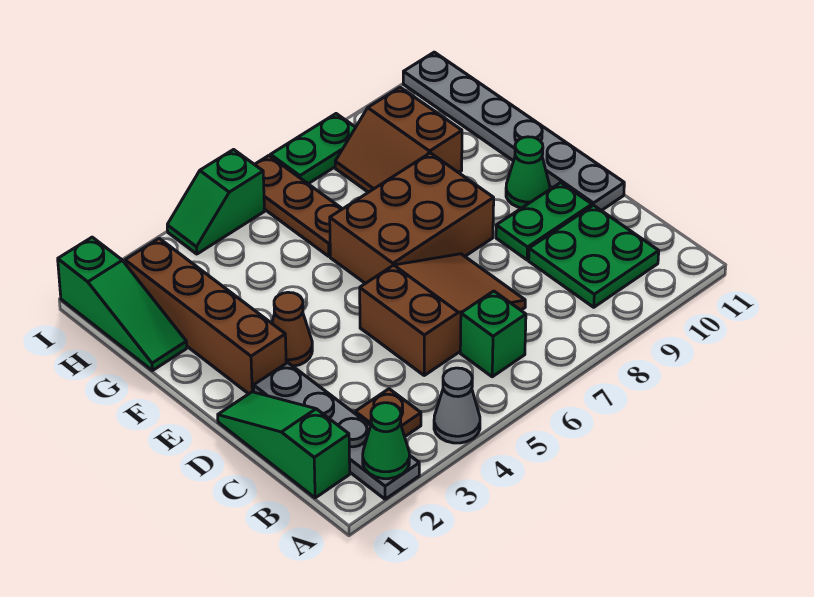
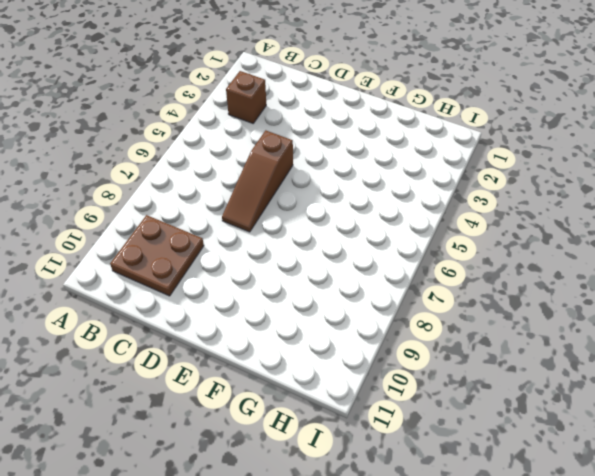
brown 1x1 brick [226,71,266,123] -> brown 1x1 plate [355,389,421,437]
brown 2x2 plate [110,215,204,296] -> green 2x2 plate [529,205,659,307]
brown 1x3 slope [222,130,293,232] -> brown 2x3 slope [360,254,525,375]
none -> grey 1x4 plate [254,363,419,499]
none -> grey 1x1 cone [434,368,480,443]
none -> green 1x3 slope [218,392,350,498]

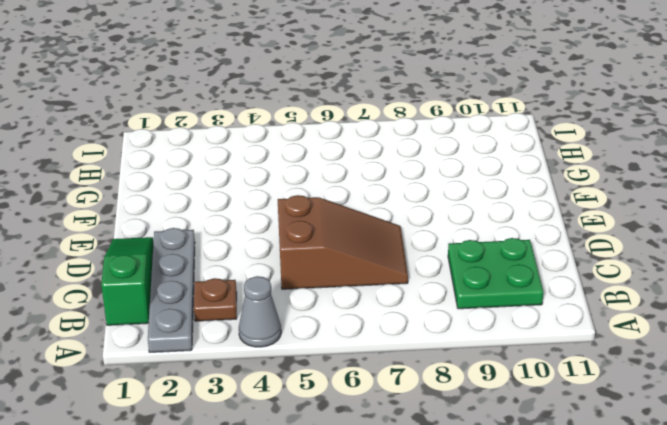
none -> green 1x1 brick [460,291,526,377]
none -> green 1x2 plate [496,183,592,260]
none -> grey 1x6 plate [403,52,624,211]

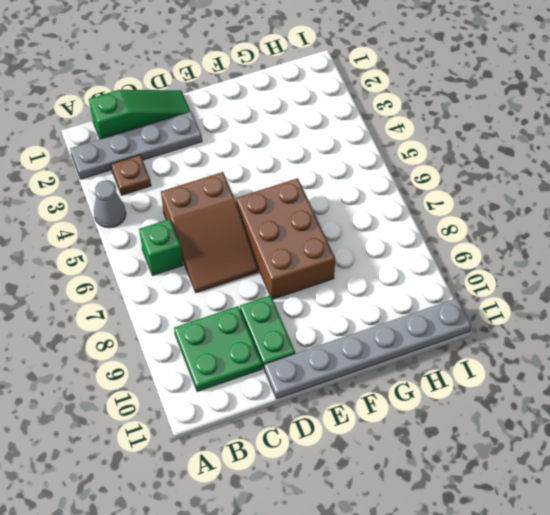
none -> brown 1x4 brick [125,238,286,394]
none -> brown 1x1 cone [272,292,312,366]
none -> green 1x1 cone [506,137,550,208]

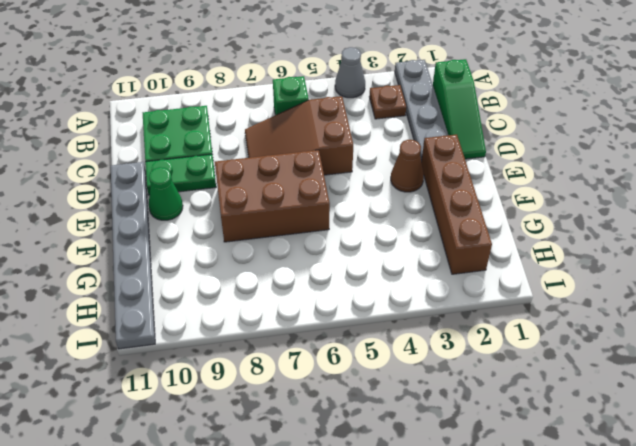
none -> green 1x3 slope [58,237,187,371]
none -> brown 1x3 plate [254,156,342,256]
none -> brown 2x2 slope [335,87,462,192]

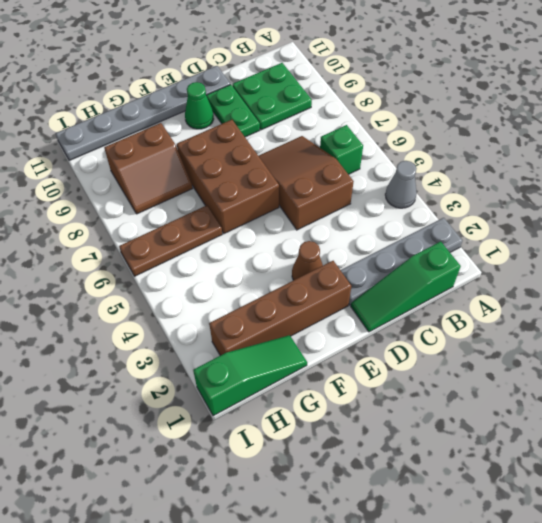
none -> brown 1x1 plate [355,389,421,437]
none -> green 1x2 slope [167,150,264,254]
none -> green 1x2 plate [271,114,356,184]

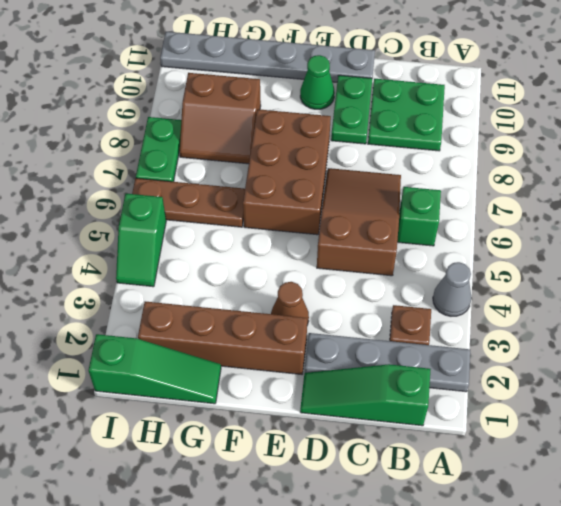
none -> green 1x1 cone [363,403,409,479]

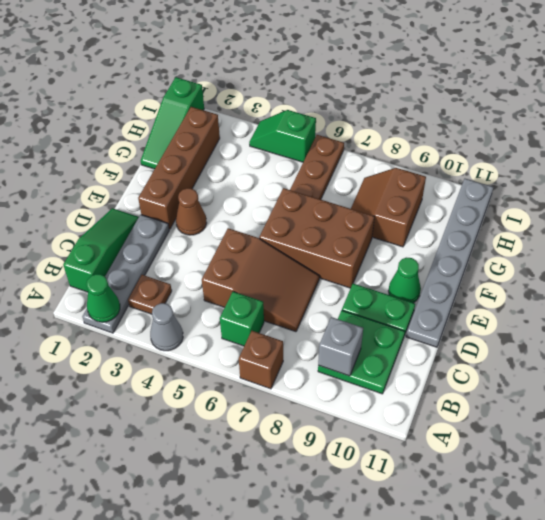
brown 1x1 brick [239,331,283,389] -> none
grey 1x1 brick [318,317,363,376] -> none
none -> green 1x2 plate [271,114,356,184]

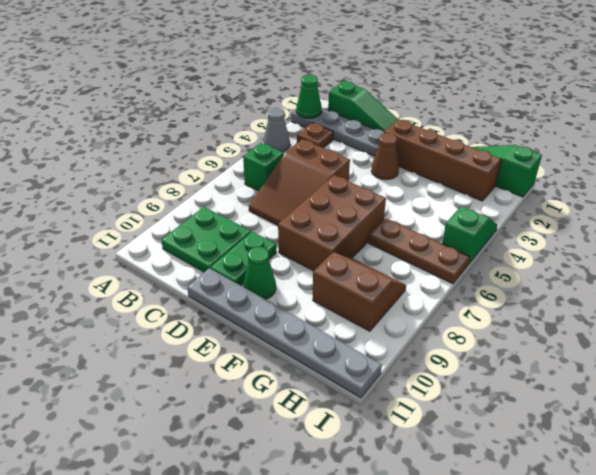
none -> green 1x2 plate [271,114,356,184]

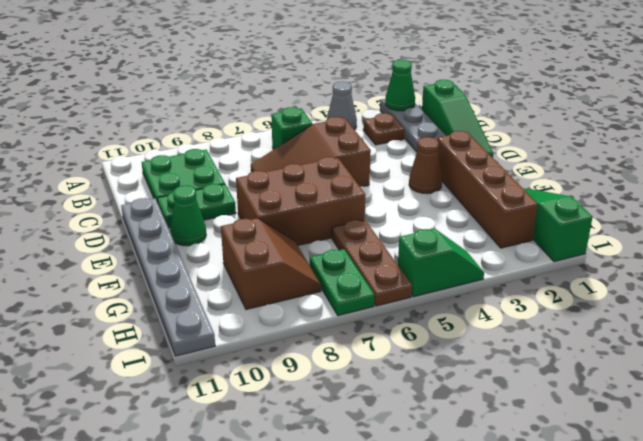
green 1x2 plate [310,249,375,316] -> green 1x2 plate turned to [271,114,356,184]

